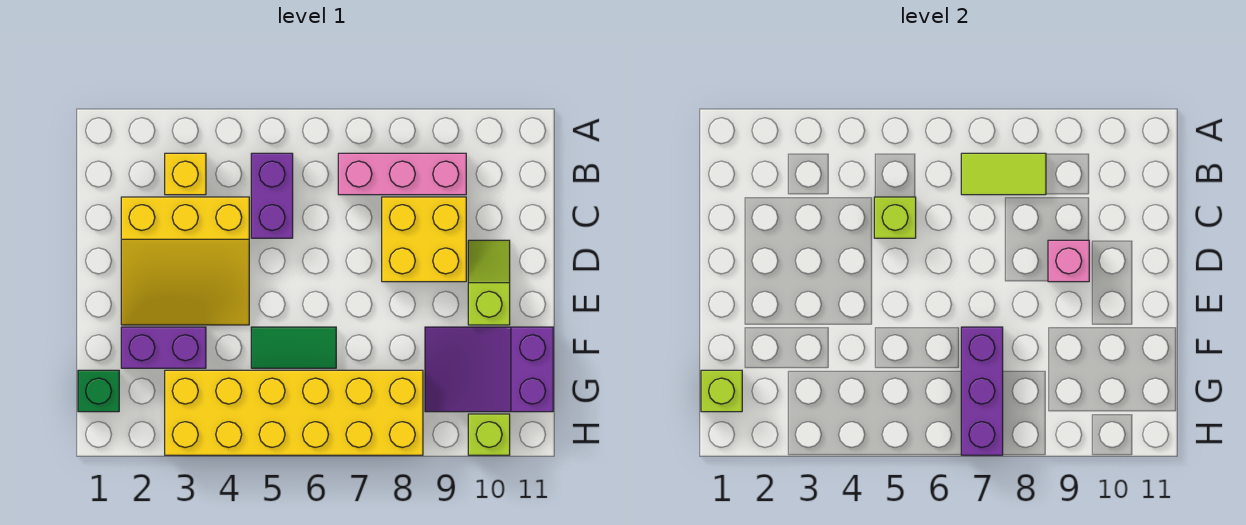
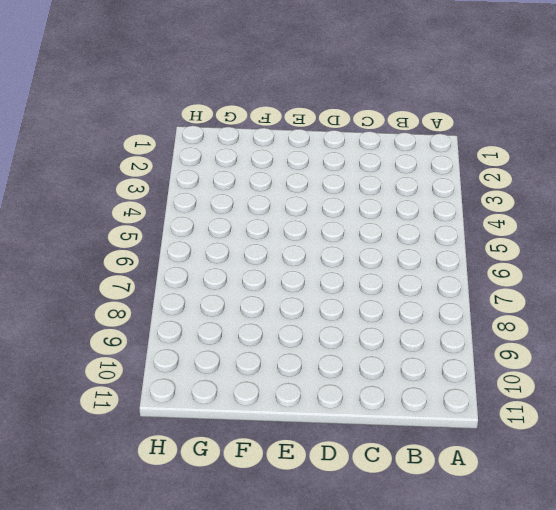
none -> yellow 1x1 brick [165,153,206,195]
none -> purple 1x2 brick [251,153,293,238]
none -> pink 1x3 brick [338,153,466,195]

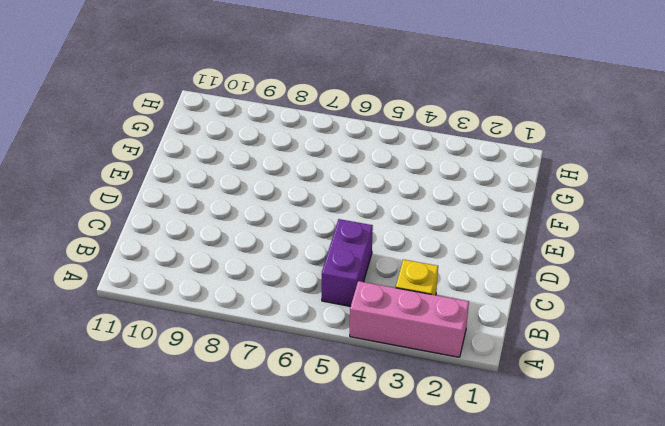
pink 1x3 brick [350,281,469,357] -> pink 1x3 brick moved to [338,153,466,195]
none -> yellow 3x3 slope [121,197,249,325]
none -> yellow 2x2 brick [382,197,466,282]
none -> lime 1x2 slope [468,240,510,325]

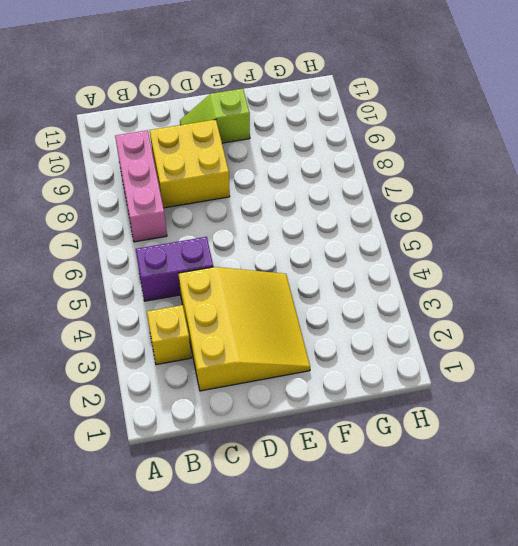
none -> purple 1x2 brick [121,327,206,368]
none -> green 1x2 tile [251,327,336,368]
none -> purple 2x3 slope [425,327,553,412]

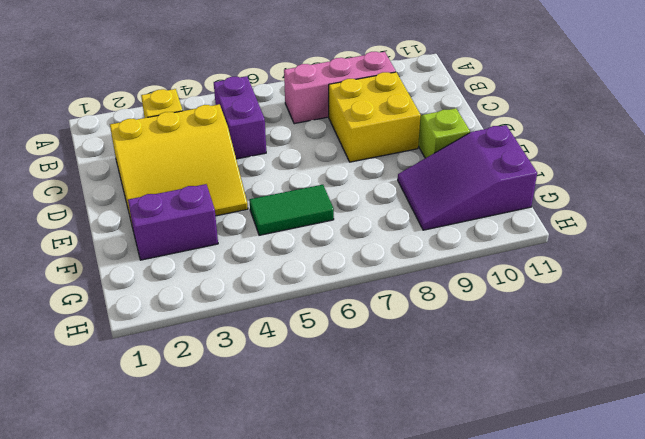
none -> green 1x1 brick [78,370,119,412]
none -> yellow 2x6 brick [165,370,423,455]
none -> lime 1x1 brick [468,414,510,455]

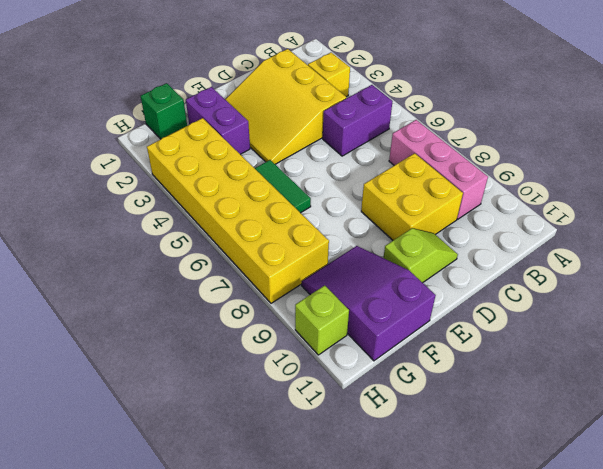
none -> lime 1x2 tile [961,153,1046,195]
none -> lime 1x1 brick [874,197,916,238]
none -> pink 1x1 brick [1048,240,1089,282]

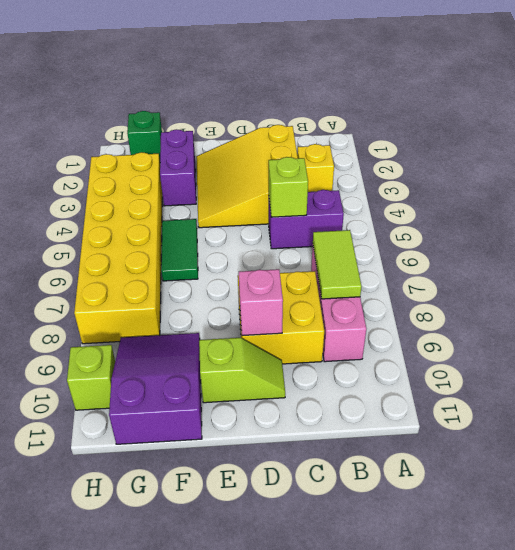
none -> purple 1x3 brick [961,327,1003,455]
none -> lime 1x1 brick [701,370,742,412]

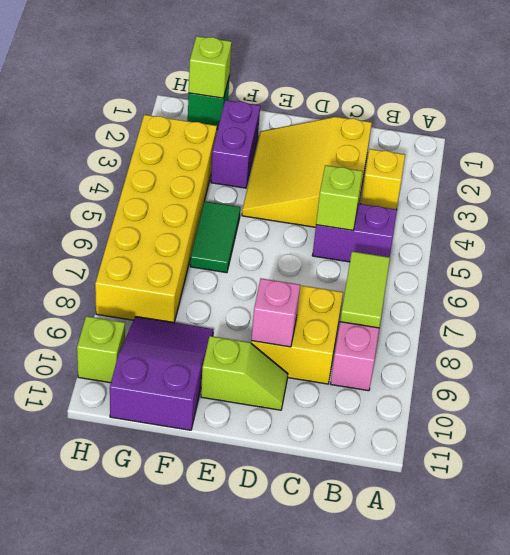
none -> purple 1x3 brick [961,327,1003,455]

